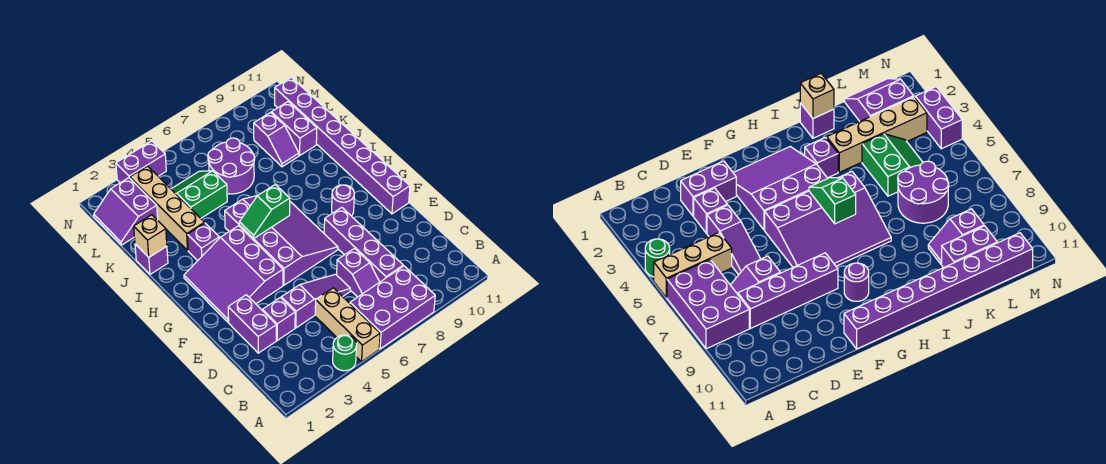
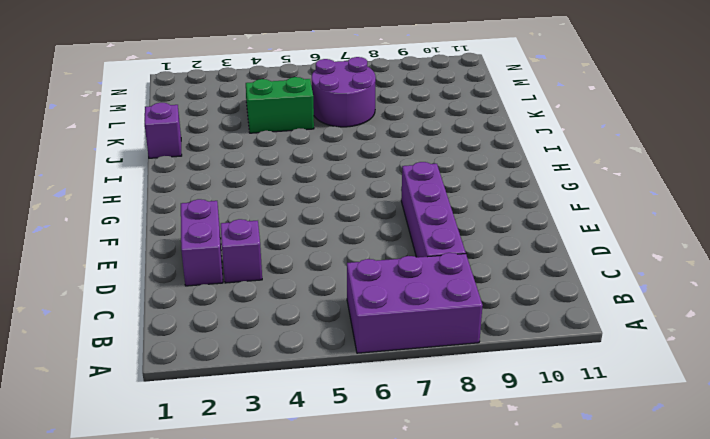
none -> green 1x1 round brick [333,335,357,371]
none -> tan 1x3 brick [315,288,380,362]
none -> purple 1x2 slope [337,249,379,297]

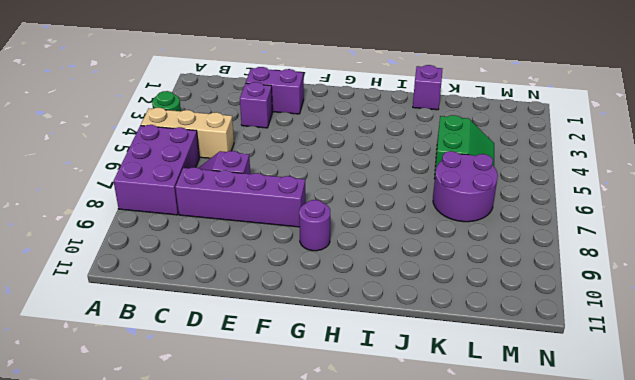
none -> purple 1x3 slope [281,274,350,328]
none -> purple 3x3 slope [184,226,283,322]
none -> purple 3x4 slope [225,196,338,285]

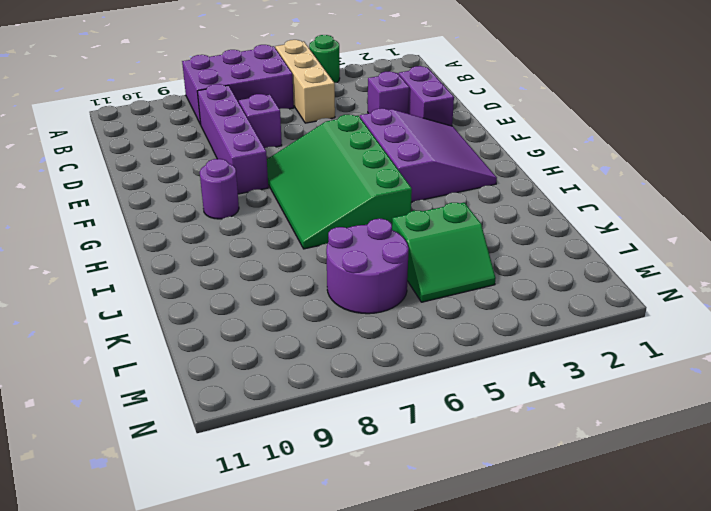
green 3x4 slope [267,115,412,249] -> purple 3x4 slope [225,196,338,285]
none -> purple 1x3 slope [281,274,350,328]
none -> purple 1x8 brick [275,77,410,214]
none -> purple 1x1 brick [187,223,219,261]

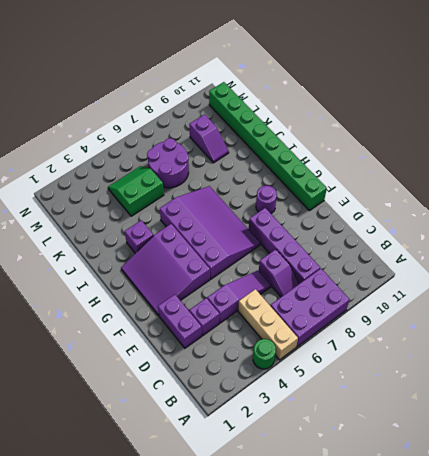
green 1x8 brick [209,82,327,211] -> purple 1x8 brick [275,77,410,214]
none -> purple 1x1 brick [135,244,168,274]
none -> tan 1x4 brick [130,166,205,250]
none -> purple 1x2 brick [271,102,317,155]

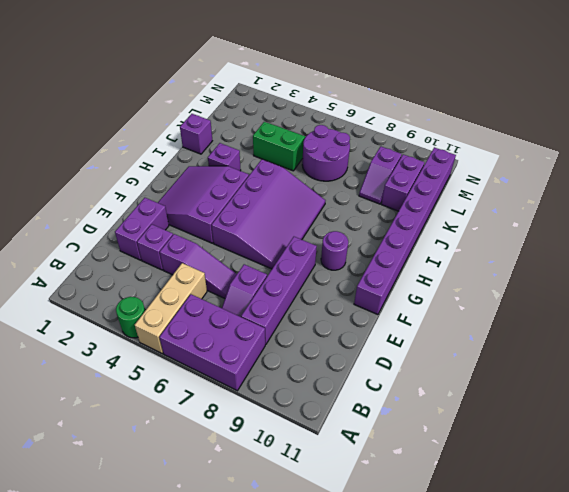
none -> tan 1x4 brick [130,166,205,250]
none -> purple 2x2 slope [94,178,158,245]
none -> purple 1x2 brick [116,141,166,183]

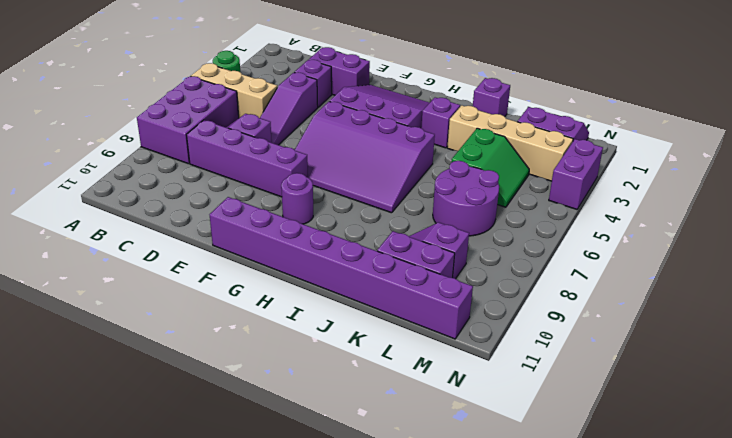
none -> green 1x2 slope [239,184,290,239]
none -> tan 1x1 brick [134,215,167,257]

